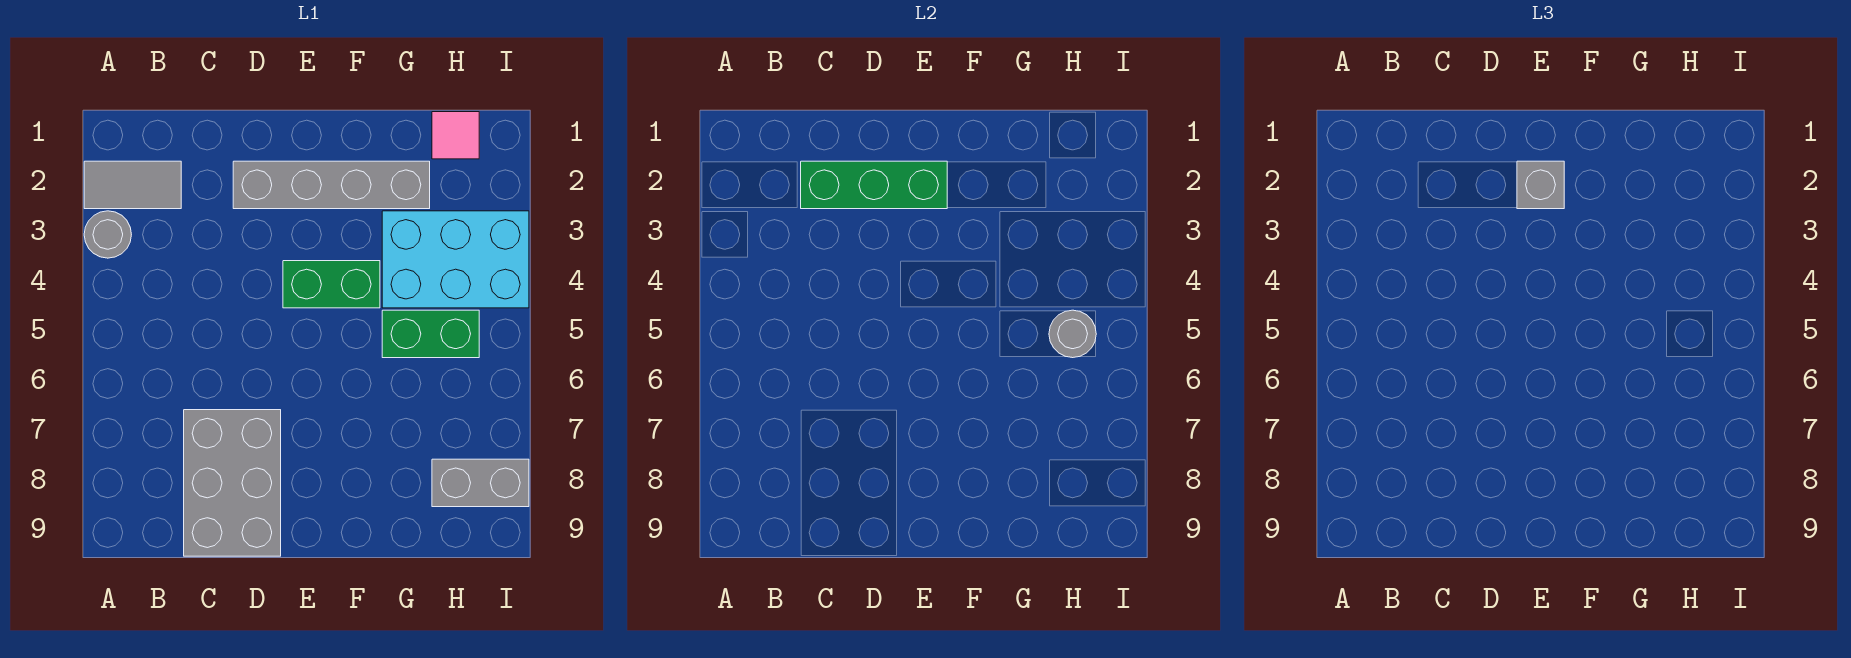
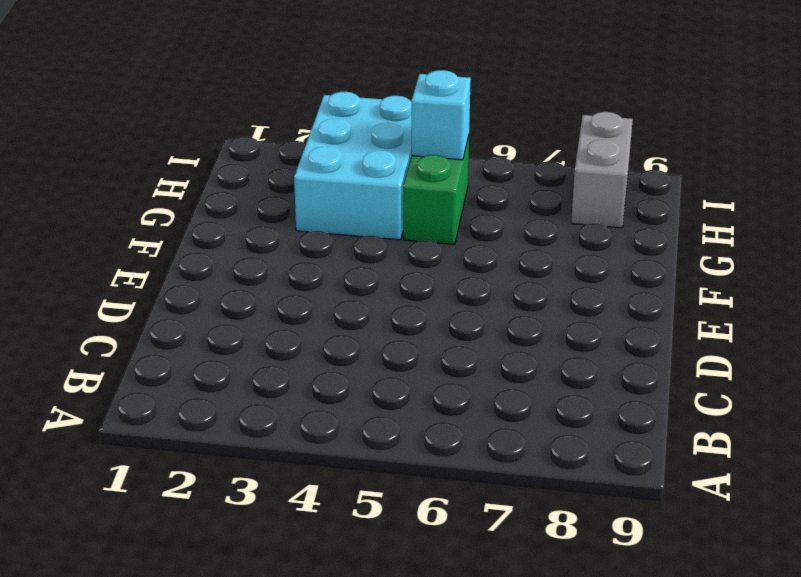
cyan 1x1 brick [412,70,471,160] -> grey 1x1 round brick [1049,310,1096,358]
none -> grey 1x2 tile [84,161,181,209]
none -> grey 1x1 round brick [84,211,131,258]
none -> grey 2x3 brick [184,410,281,556]

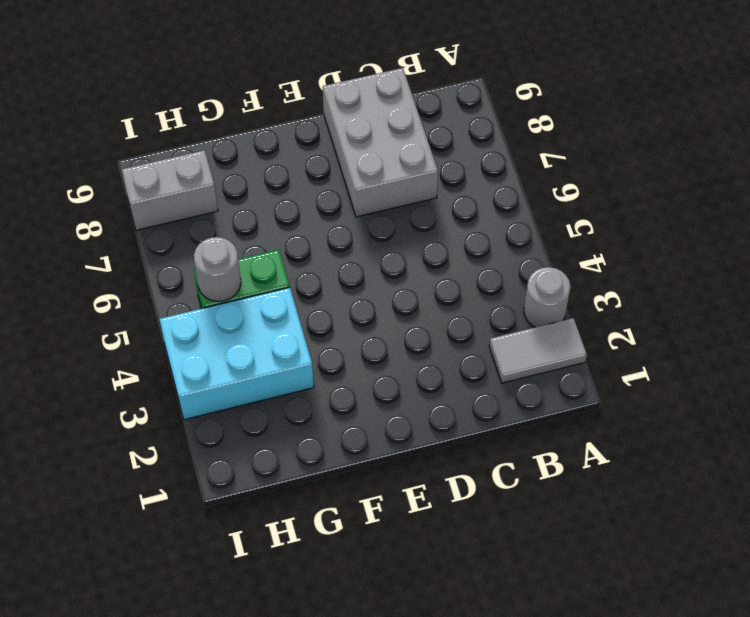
none -> grey 1x4 brick [233,161,430,209]
none -> green 1x2 brick [283,261,380,308]
none -> pink 1x1 tile [432,112,479,159]

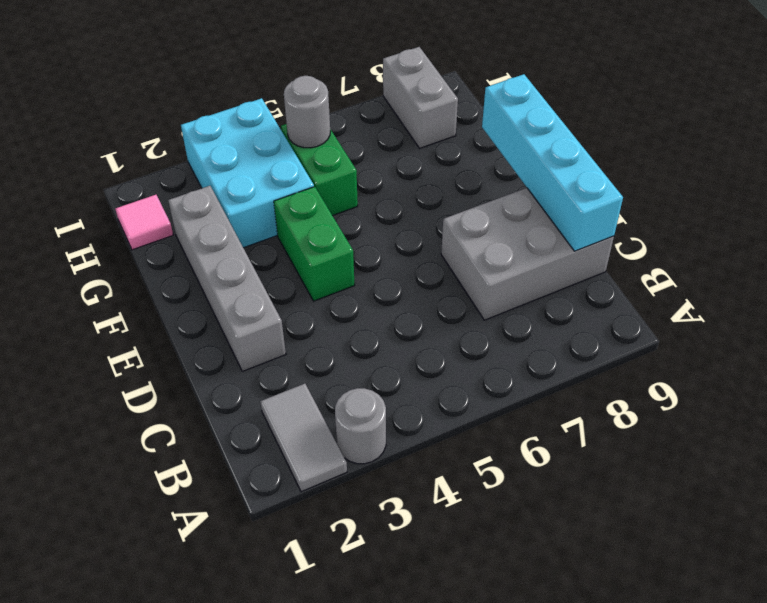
cyan 1x4 brick [482,74,623,251] -> none
none -> green 1x3 brick [801,161,947,209]
none -> grey 1x1 brick [1517,161,1564,209]

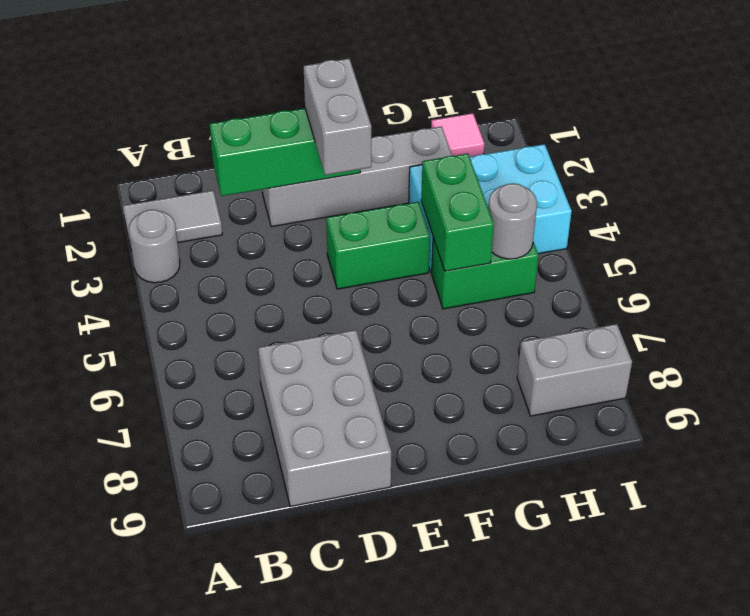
grey 1x2 brick [304,59,371,175] -> grey 1x1 brick [1517,161,1564,209]
green 1x2 brick [421,153,494,271] -> none

